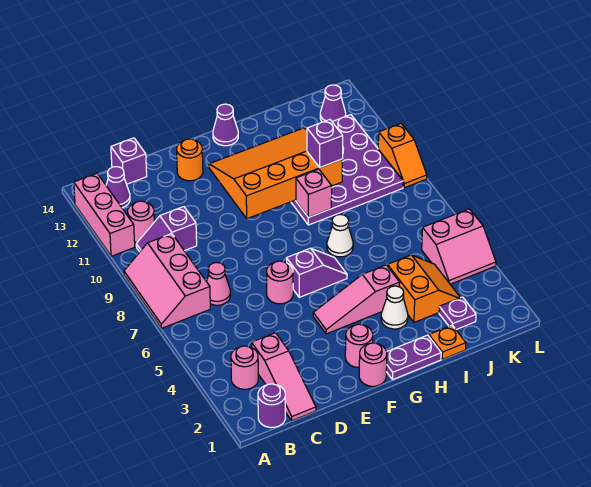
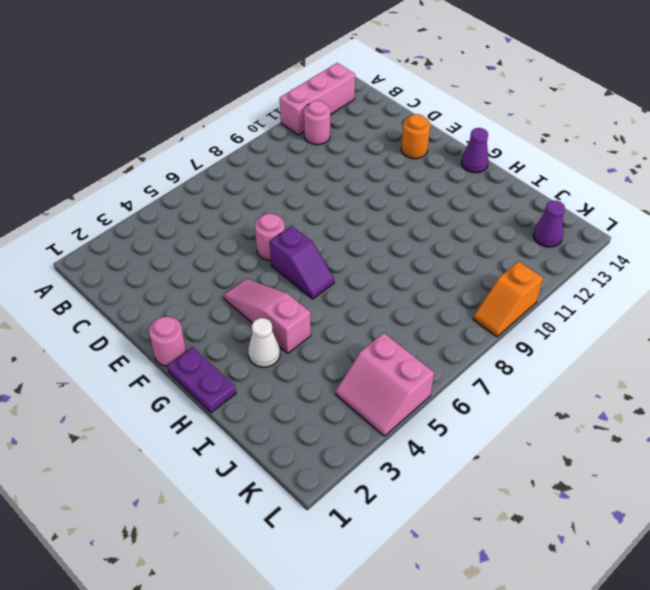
none -> pink 2x3 slope [124,234,210,328]
none -> purple 1x1 round brick [258,384,285,428]
none -> pink 1x1 round brick [231,346,258,389]
none -> purple 1x2 slope [136,207,197,252]

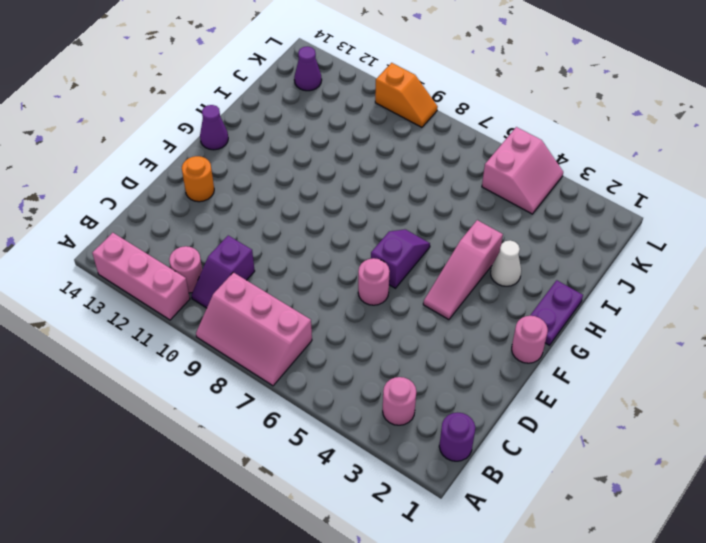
none -> purple 1x1 cone [106,167,130,208]
none -> pink 1x3 slope [252,333,316,421]
none -> pink 1x1 cone [207,263,231,305]
none -> purple 1x1 brick [111,138,147,184]

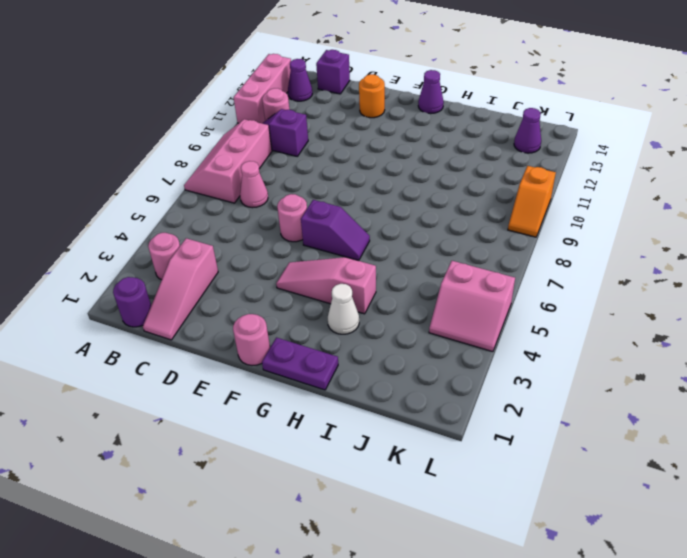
none -> pink 1x1 round brick [345,324,373,368]
none -> white 1x1 cone [327,214,353,257]
none -> purple 4x4 plate [291,115,403,225]
none -> orange 1x1 plate [429,325,466,359]

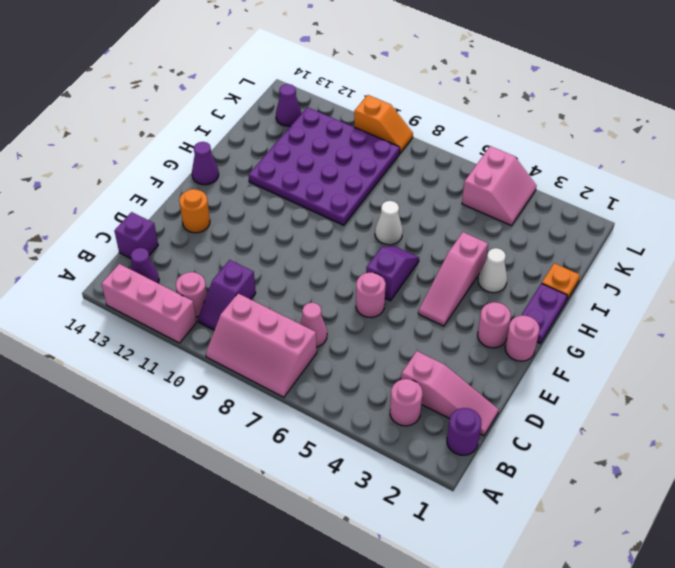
none -> orange 2x2 slope [388,255,460,322]
none -> purple 1x1 plate [439,297,476,329]
none -> orange 3x4 slope [209,128,342,219]
none -> pink 1x1 brick [296,169,332,217]

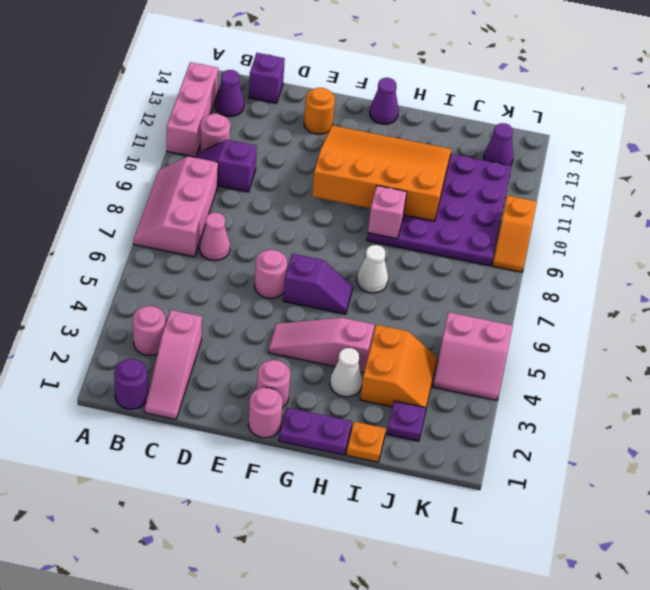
none -> purple 1x1 brick [307,120,343,168]

